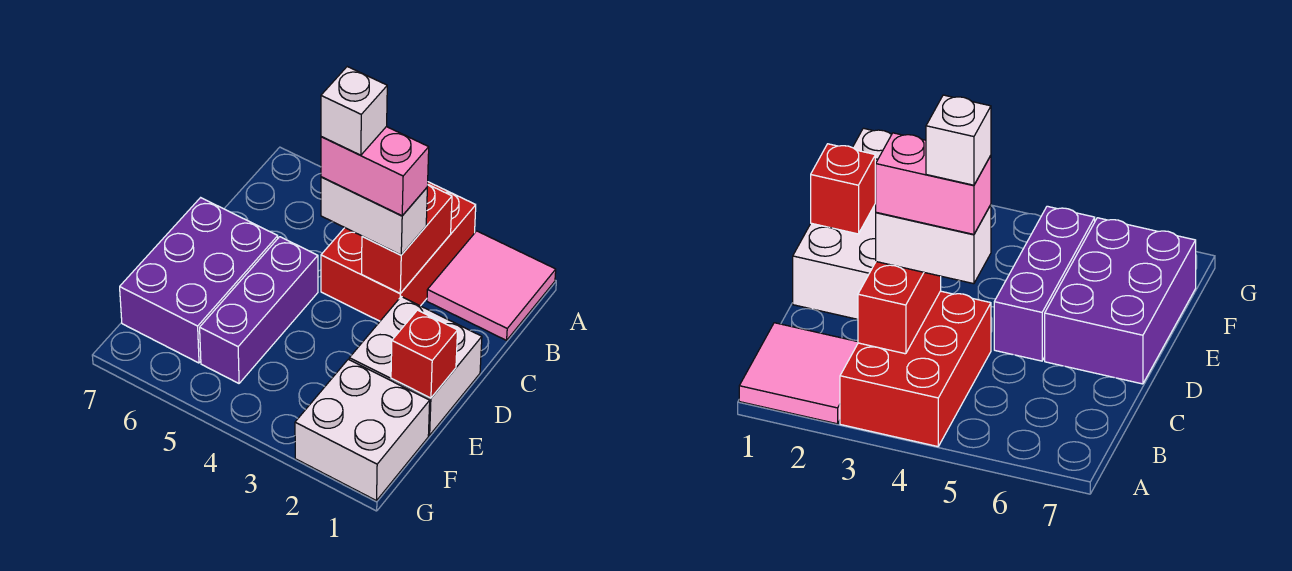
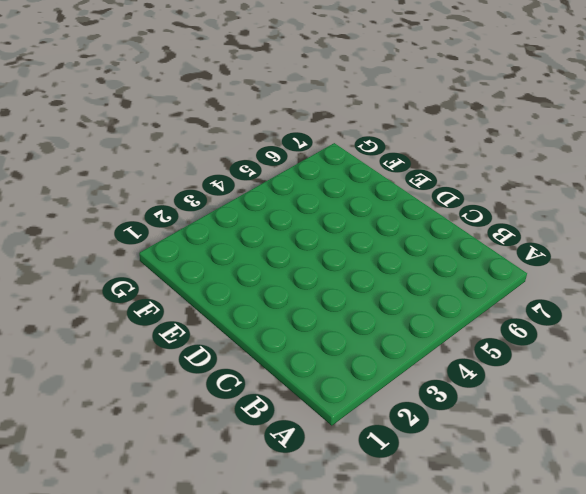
none -> pink 2x2 tile [427,231,556,340]
none -> red 2x3 brick [321,182,476,321]

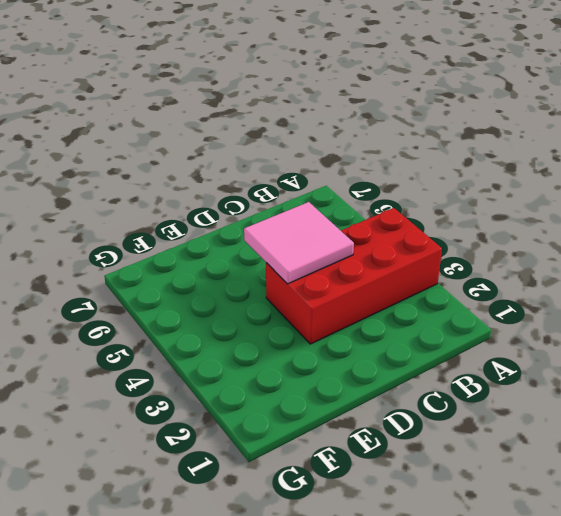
red 2x4 brick [266,208,442,344] -> red 2x3 brick [321,182,476,321]
pink 2x2 tile [244,202,354,284] -> pink 2x2 tile moved to [427,231,556,340]
none -> white 2x2 brick [349,297,482,435]
none -> purple 1x3 brick [200,237,318,383]

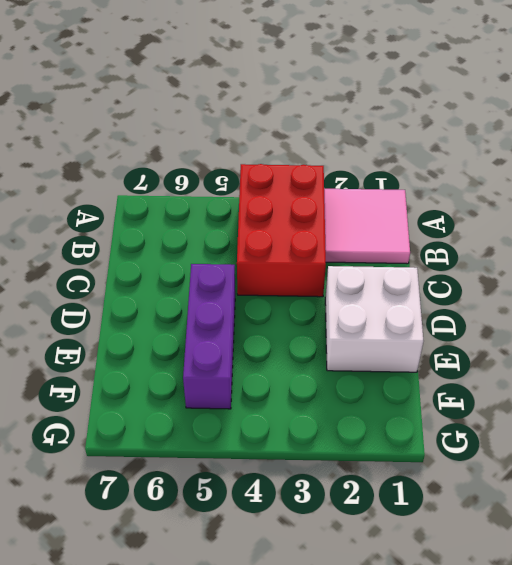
none -> purple 2x3 brick [120,198,278,363]
none -> white 2x2 brick [295,359,430,501]

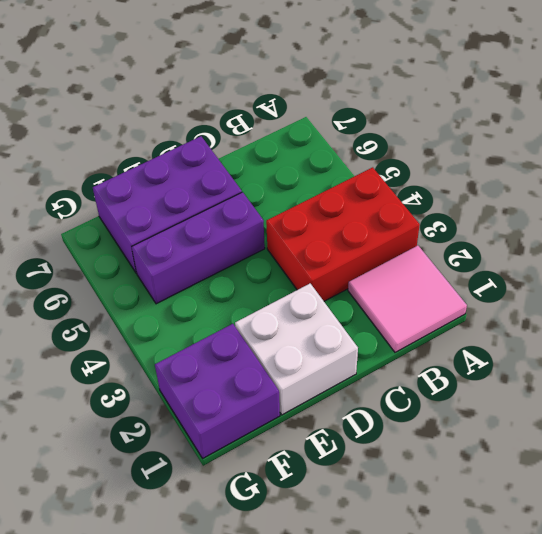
purple 2x2 brick [155,324,280,458] -> white 2x2 brick [295,359,430,501]
none -> red 1x2 brick [362,185,452,293]
none -> red 1x1 brick [391,310,458,398]

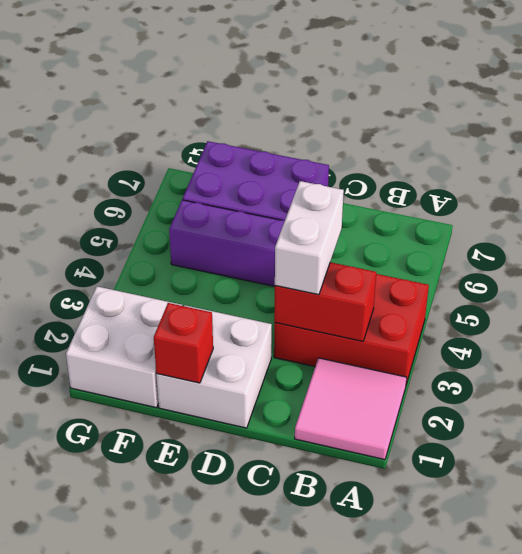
none -> pink 1x2 brick [321,127,429,216]
none -> white 1x1 brick [321,67,387,155]

